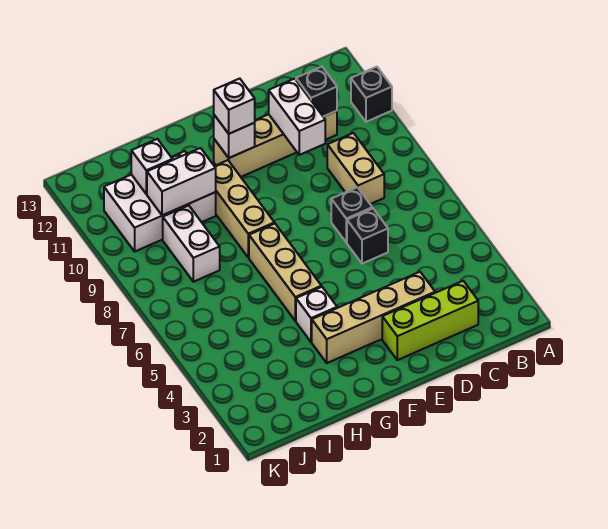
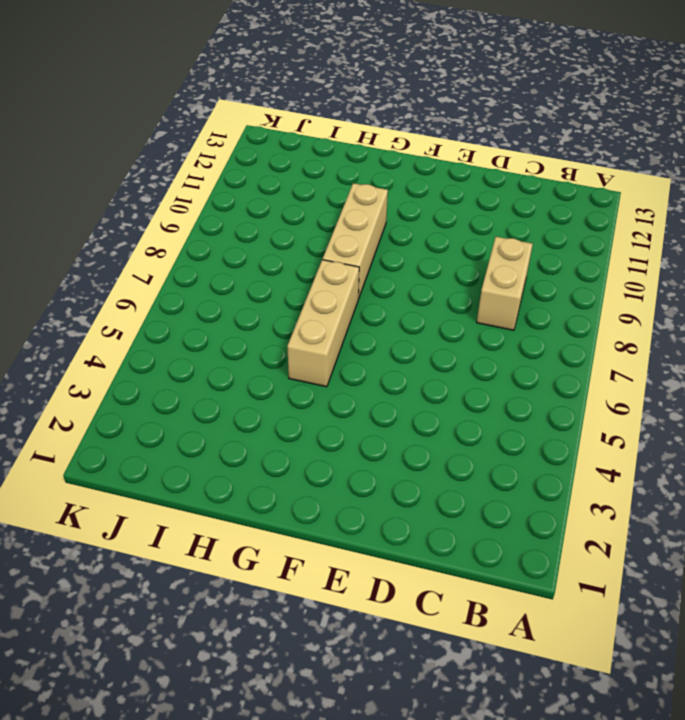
none -> black 1x1 brick [351,67,392,122]
none -> lime 1x3 brick [382,281,478,360]
none -> tan 1x4 brick [214,111,337,177]

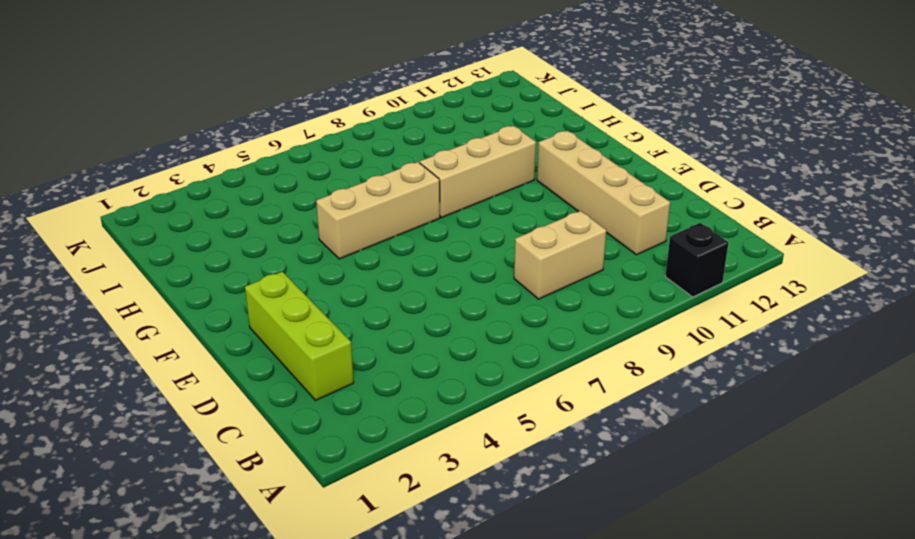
none -> tan 1x4 brick [312,272,435,363]
none -> black 1x1 brick [347,208,388,264]
none -> black 1x1 brick [331,187,372,243]

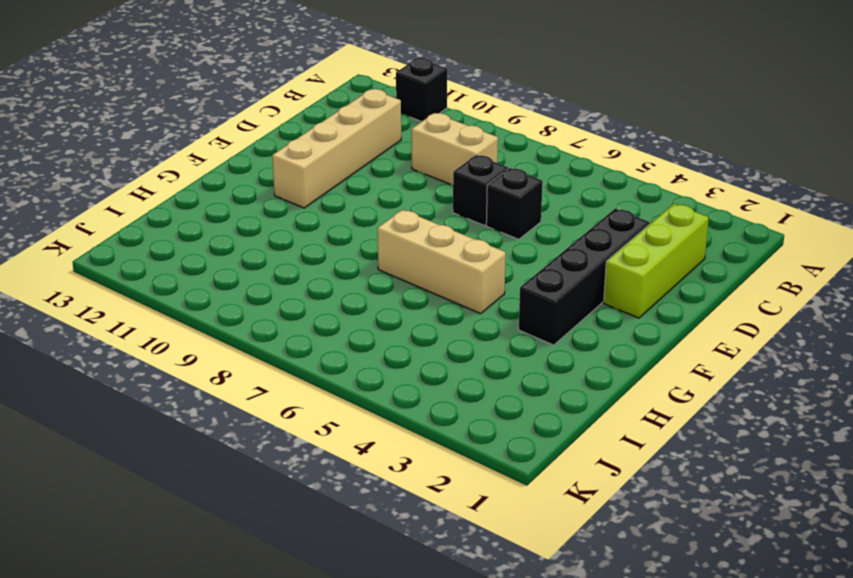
black 1x4 brick [519,209,650,345] -> tan 1x4 brick [312,272,435,363]
none -> white 1x1 brick [296,287,337,342]
none -> tan 1x3 brick [215,160,274,258]
none -> white 2x3 brick [104,151,216,251]

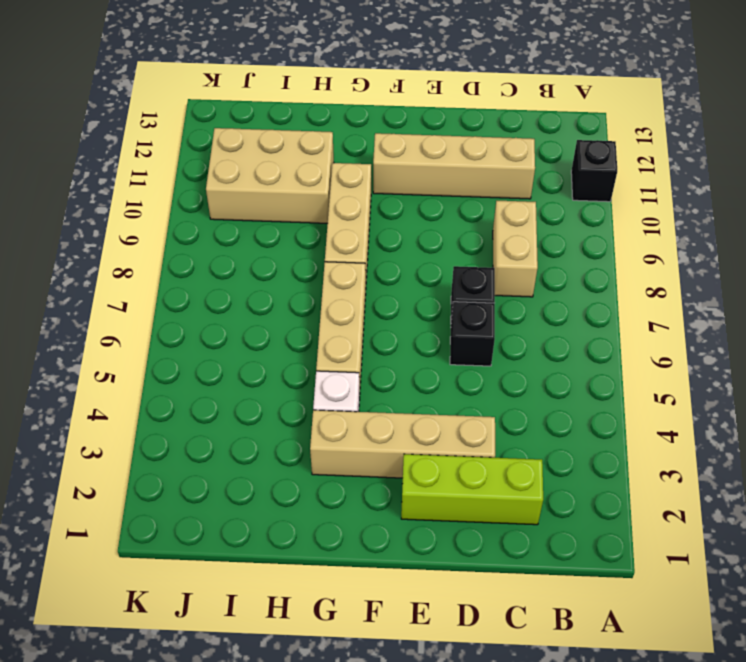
tan 2x3 brick [206,128,334,223] -> white 2x3 brick [104,151,216,251]
none -> white 1x2 brick [163,205,220,282]
none -> black 1x1 brick [296,67,337,117]
none -> white 1x2 brick [269,79,325,155]

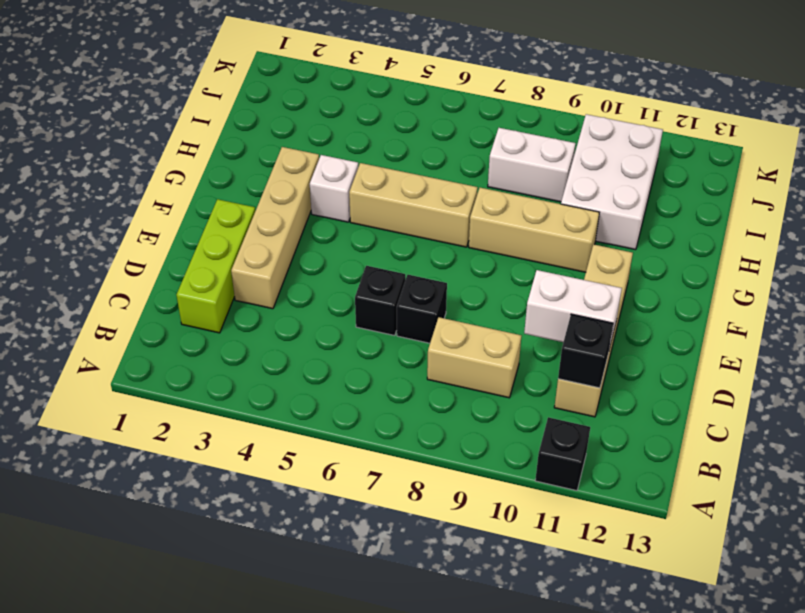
none -> white 1x1 brick [214,115,255,158]
none -> white 1x2 brick [147,148,216,215]
none -> white 1x1 brick [131,139,172,194]

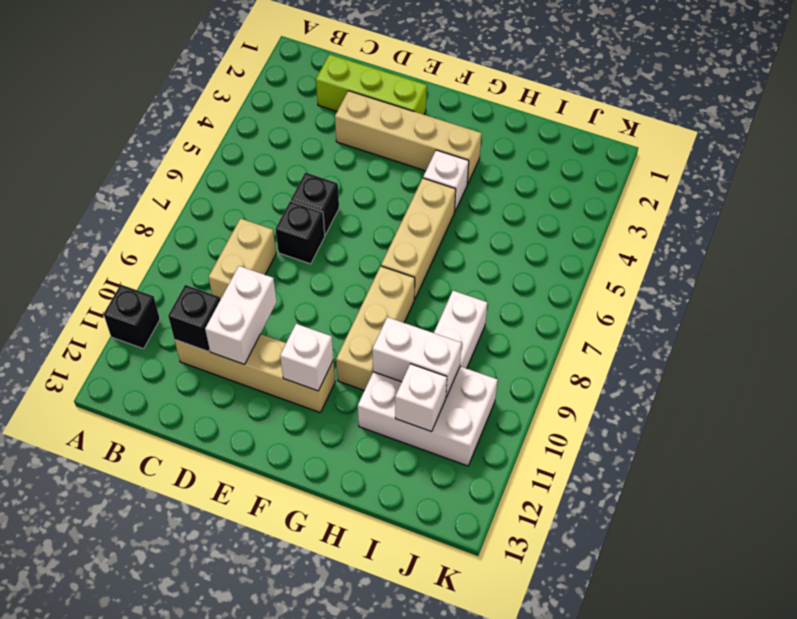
none -> white 1x1 brick [214,79,255,134]

